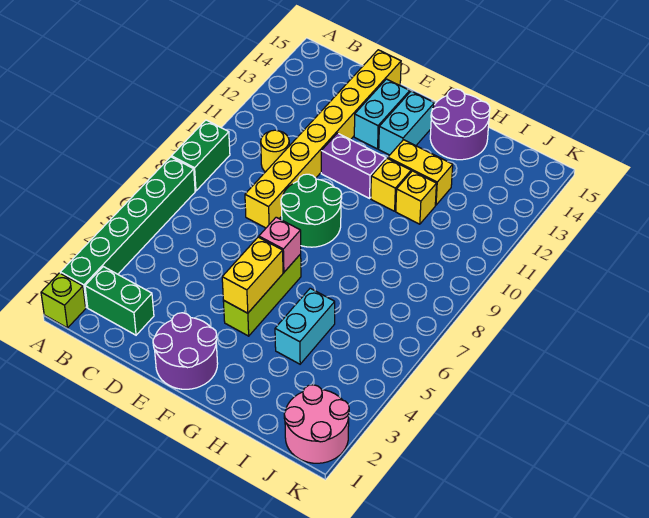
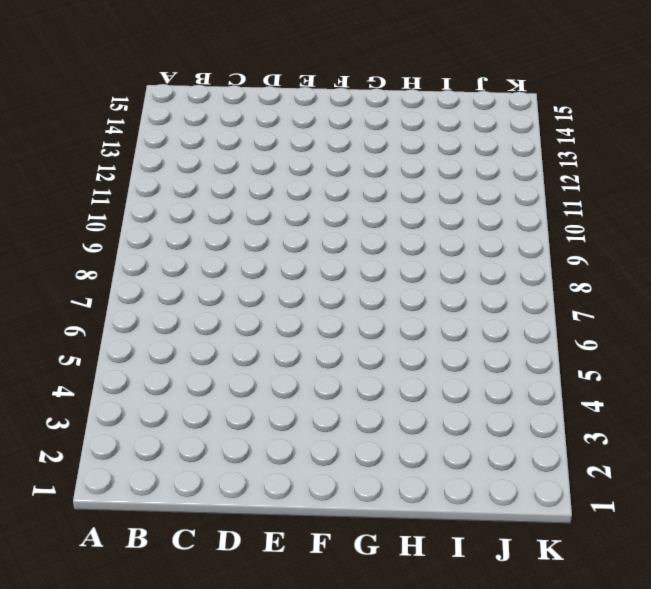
none -> lime 1x1 brick [41,273,86,328]
none -> green 1x6 brick [60,157,195,308]
none -> green 1x2 brick [172,120,230,191]

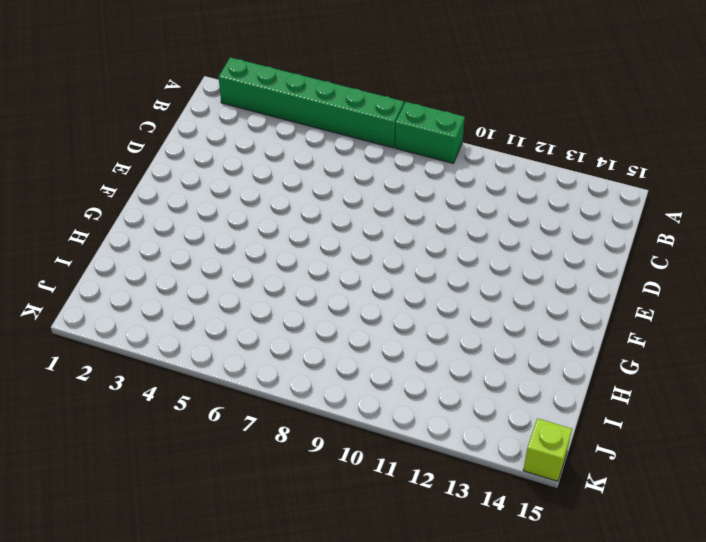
lime 1x1 brick [523,418,572,481] -> lime 1x1 brick moved to [41,273,86,328]
none -> green 1x2 brick [85,267,154,335]
none -> yellow 1x1 round brick [261,130,289,172]
none -> yellow 1x8 brick [245,50,401,228]

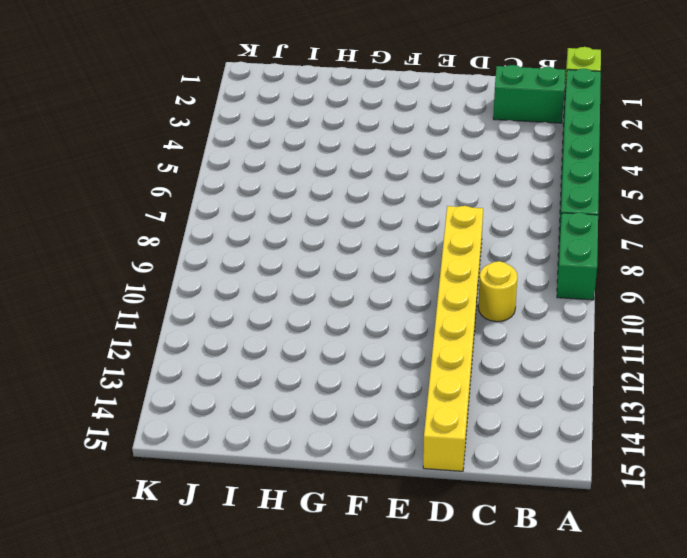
none -> purple 2x2 round brick [153,313,218,389]
none -> green 2x2 round brick [281,174,342,247]
none -> purple 1x2 brick [321,133,386,198]

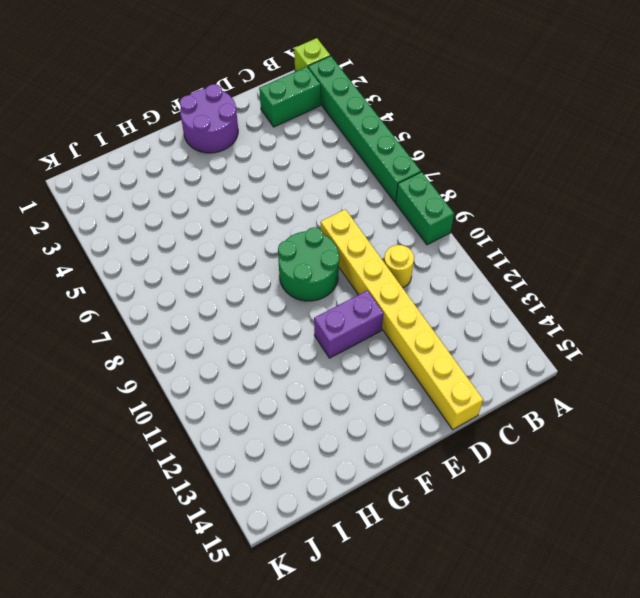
none -> cyan 1x2 brick [354,79,410,149]
none -> lime 1x3 brick [223,254,301,336]
none -> cyan 1x2 brick [379,91,434,155]

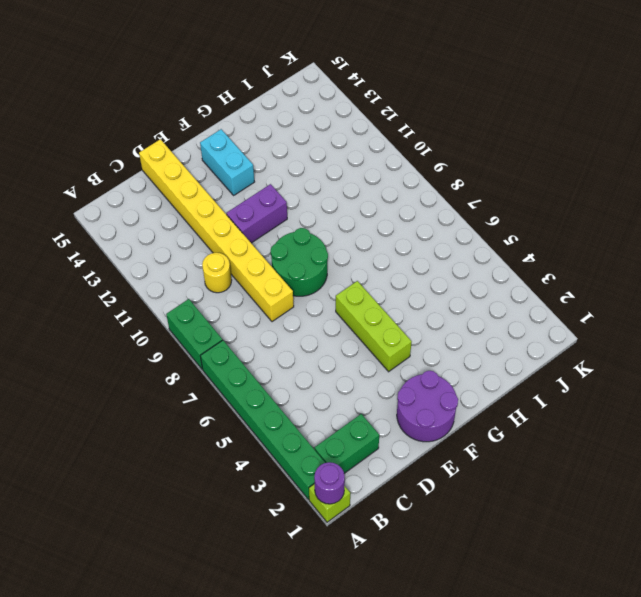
purple 1x1 round brick [314,462,345,504] -> none
none -> cyan 1x2 brick [354,79,410,149]
none -> yellow 1x1 brick [371,158,411,211]
none -> yellow 1x2 brick [388,140,453,205]

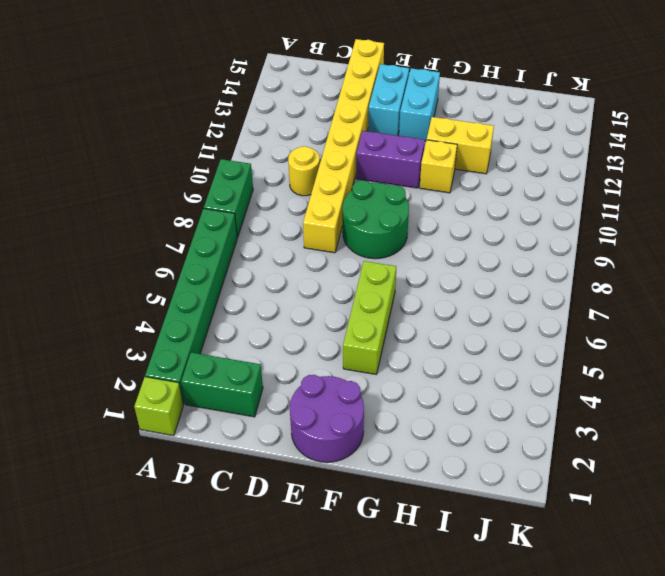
none -> purple 2x2 round brick [430,89,490,160]
none -> cyan 1x2 brick [275,288,335,364]
none -> yellow 1x1 brick [396,171,436,224]

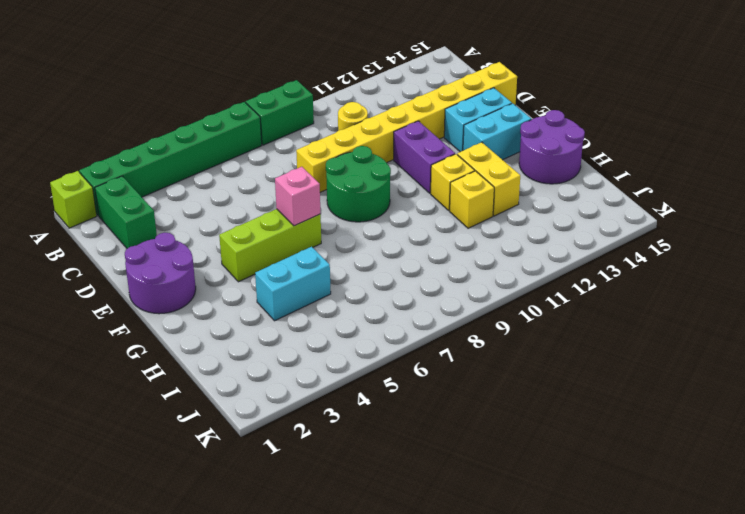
none -> pink 2x2 round brick [284,385,349,463]
none -> yellow 1x2 brick [222,237,283,313]

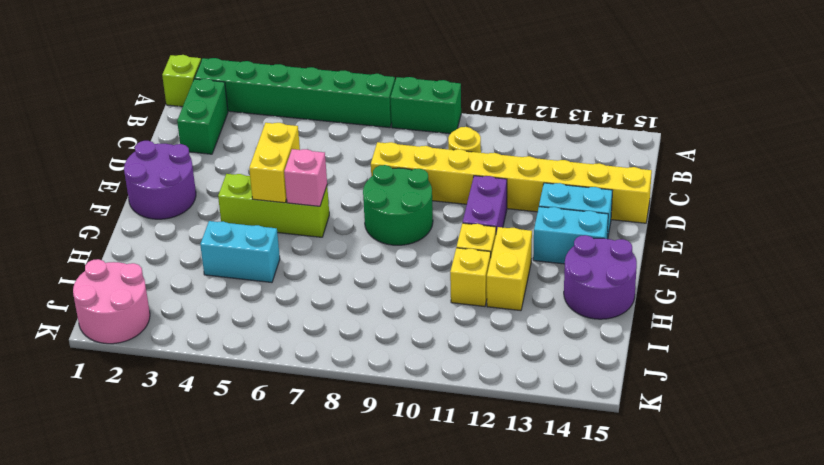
yellow 1x2 brick [249,123,300,203] -> yellow 1x2 brick turned to [222,237,283,313]

